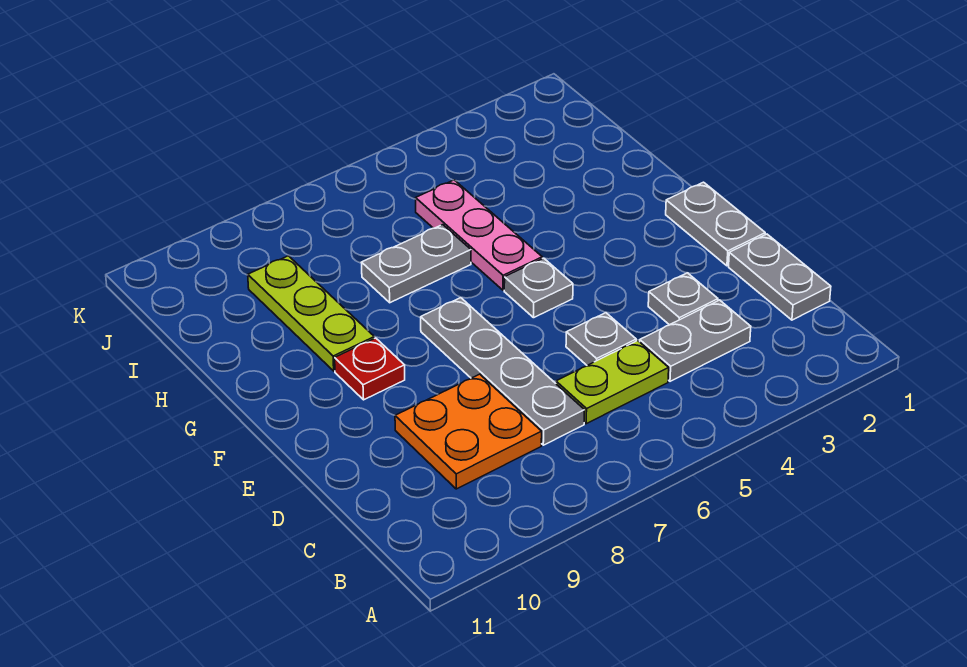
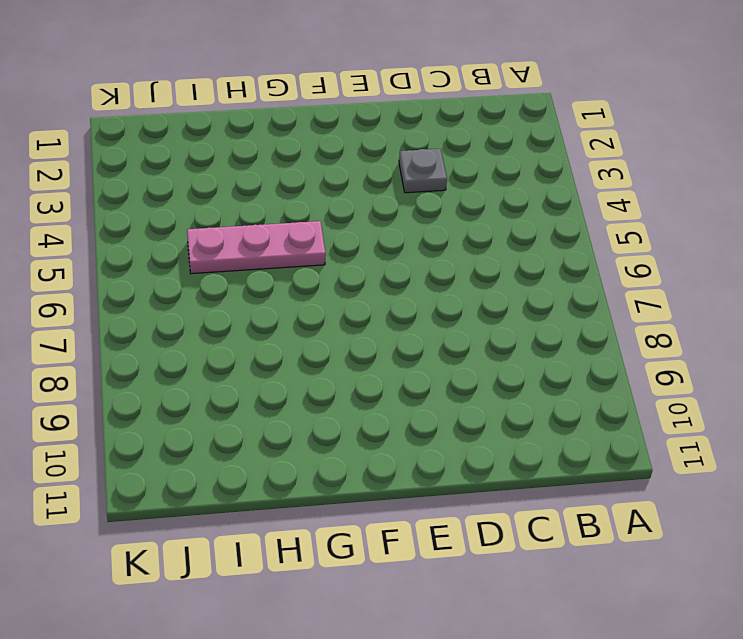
none -> grey 1x2 plate [729,234,831,320]
none -> grey 1x2 plate [640,300,751,381]
none -> lime 1x2 plate [556,341,669,424]

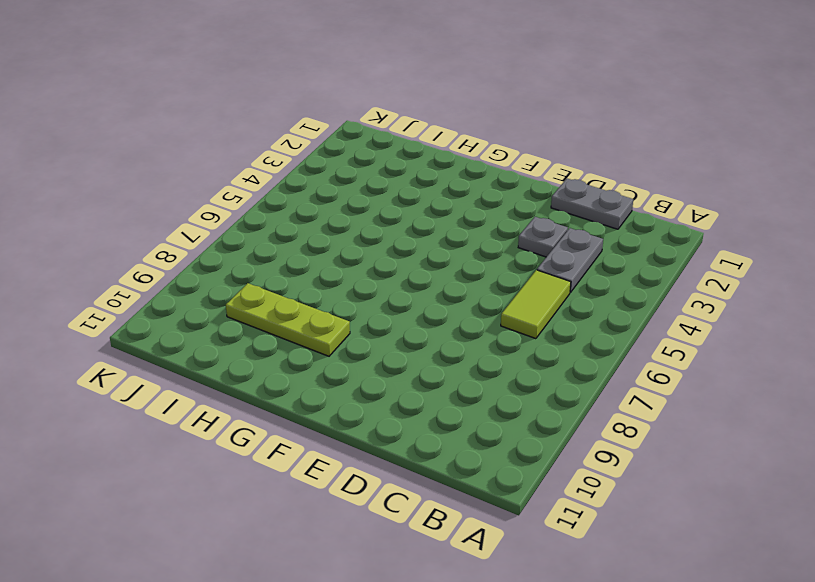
lime 1x2 tile [501,270,571,339] -> lime 1x2 plate [556,341,669,424]
none -> grey 1x4 plate [421,298,585,445]
none -> orange 2x2 plate [395,374,542,489]
none -> grey 1x1 plate [566,313,636,365]

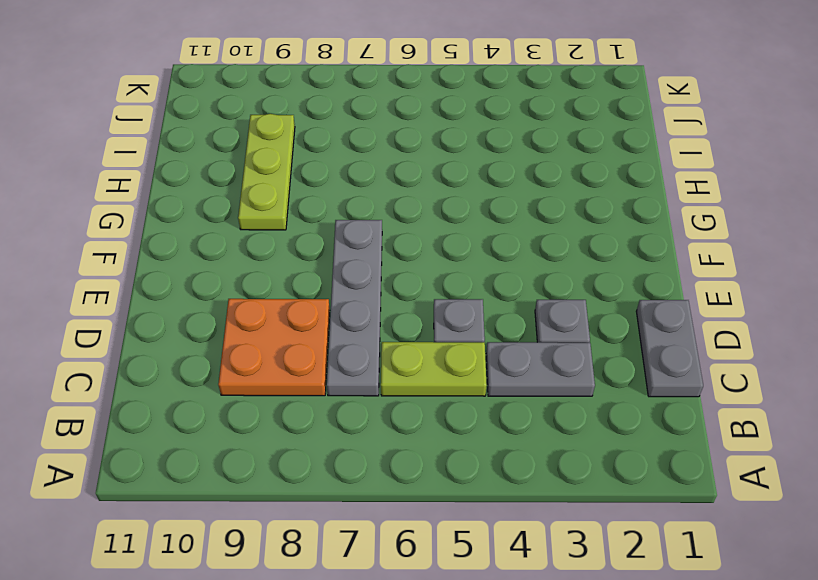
none -> grey 1x2 plate [666,182,765,266]
none -> grey 1x1 plate [504,258,573,318]
none -> red 1x1 plate [335,338,405,400]

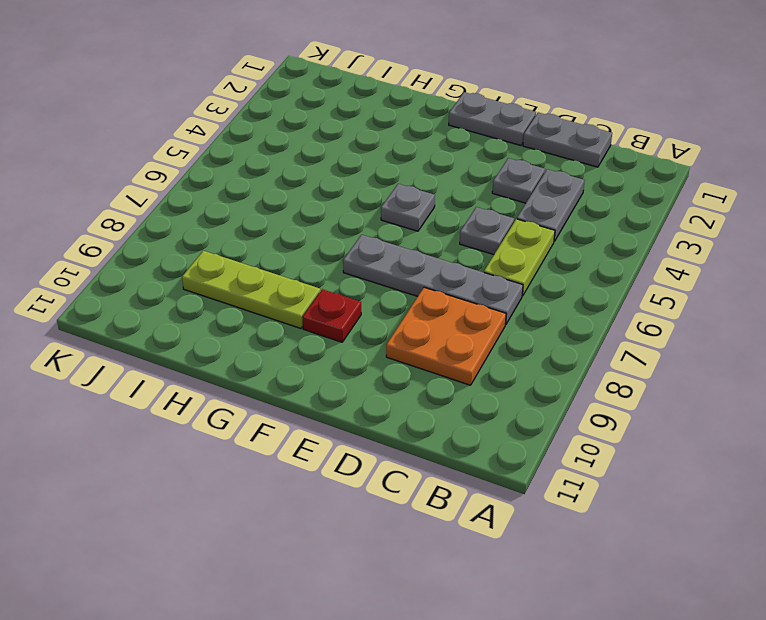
none -> pink 1x3 plate [416,180,542,290]
none -> grey 1x2 plate [361,225,471,303]

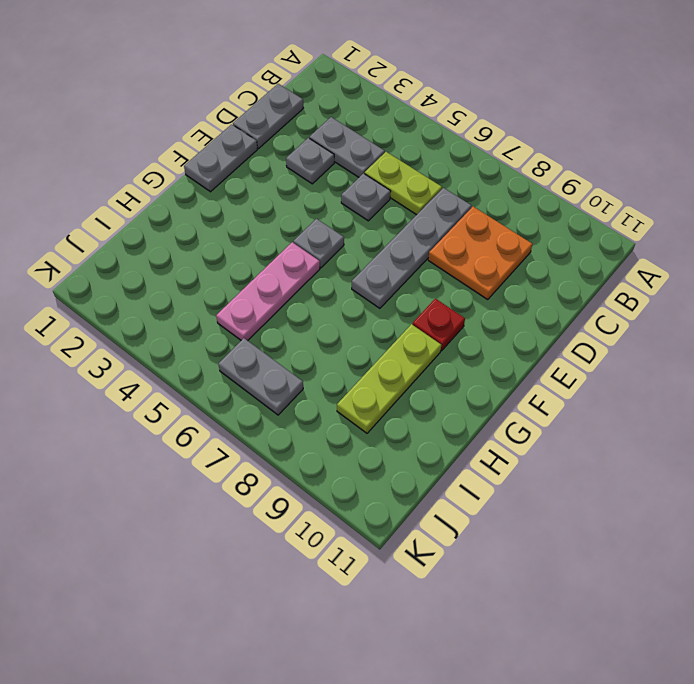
grey 1x2 plate [218,338,303,415] -> grey 1x2 plate moved to [361,225,471,303]

